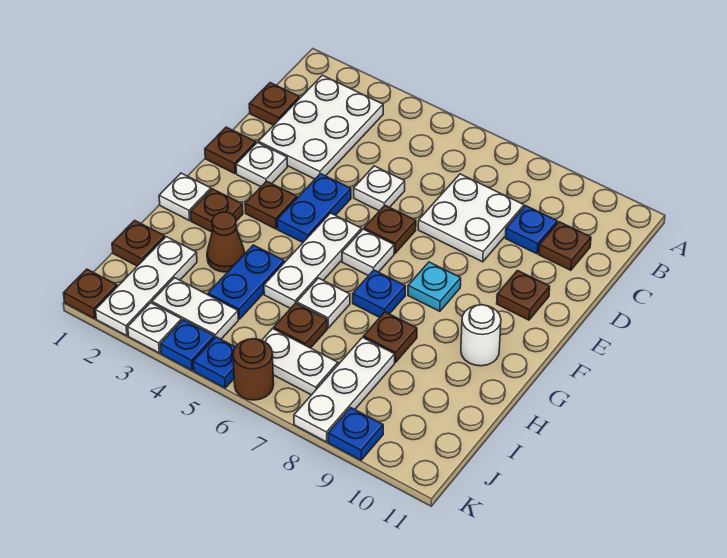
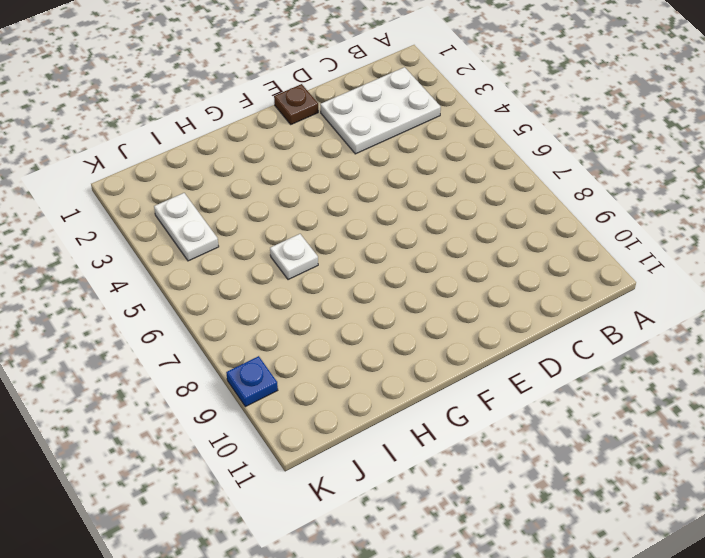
none -> brown 1x1 plate [249,83,299,125]
none -> white 2x2 plate [418,174,524,262]
none -> blue 1x1 plate [505,206,557,254]
none -> brown 1x1 plate [539,222,591,270]

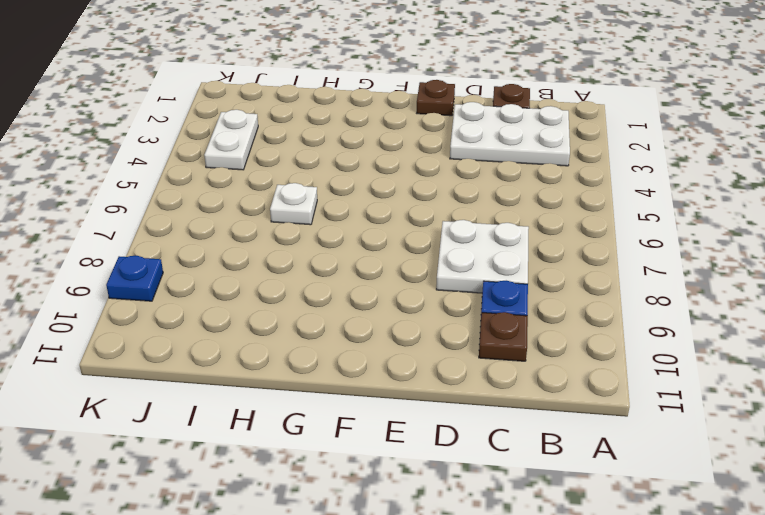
none -> white 1x1 plate [354,166,405,211]
none -> white 1x1 plate [236,142,287,187]
none -> blue 1x2 plate [277,174,351,242]
none -> brown 1x1 plate [364,205,416,253]

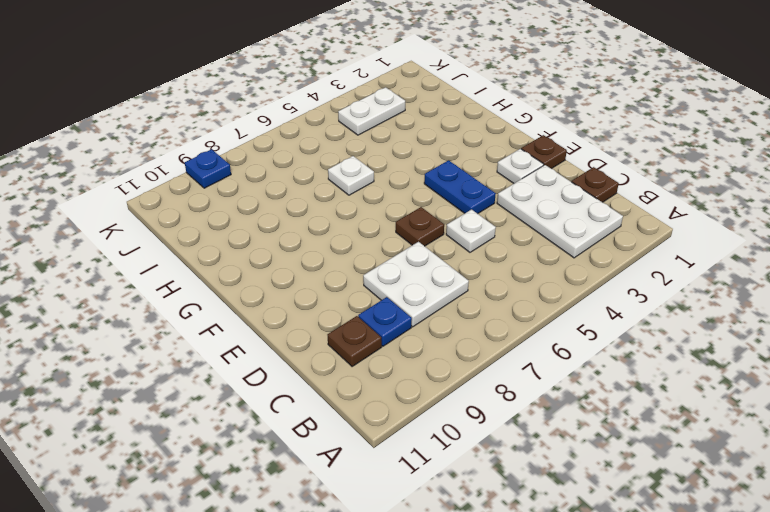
none -> brown 1x1 plate [497,271,550,320]
none -> brown 1x1 plate [245,181,297,229]
none -> white 1x3 plate [264,213,361,309]
none -> white 1x1 plate [342,229,394,276]

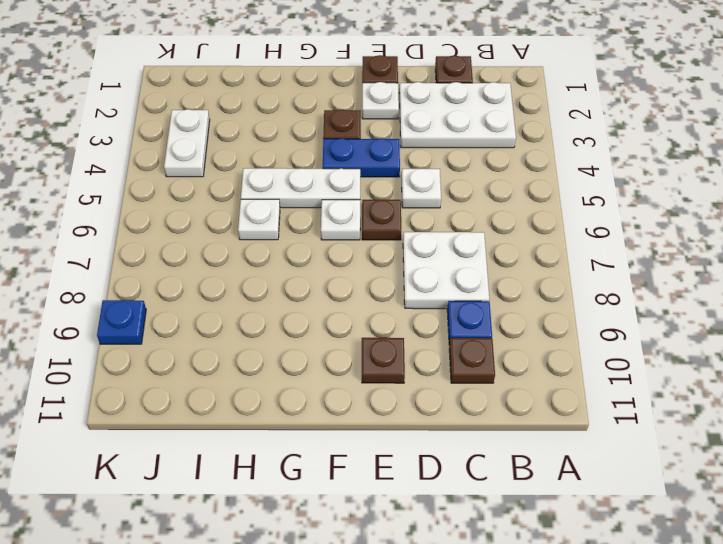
none -> cyan 1x1 plate [408,262,461,311]
none -> white 1x1 plate [159,173,211,221]
none -> brown 1x1 plate [191,189,243,232]
none -> blue 1x1 plate [353,270,405,317]

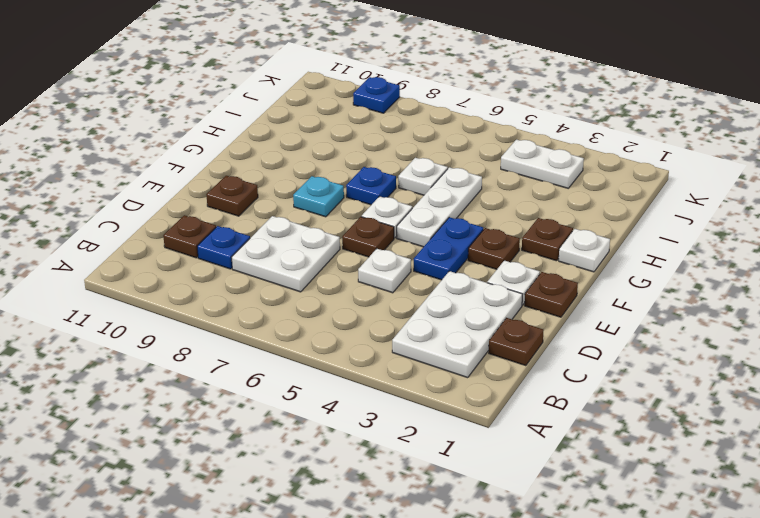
none -> white 1x1 round brick [461,305,501,366]
none -> brown 1x1 cone [207,212,245,272]
none -> blue 1x2 plate [208,245,284,319]
none -> brown 1x1 plate [363,312,417,362]

